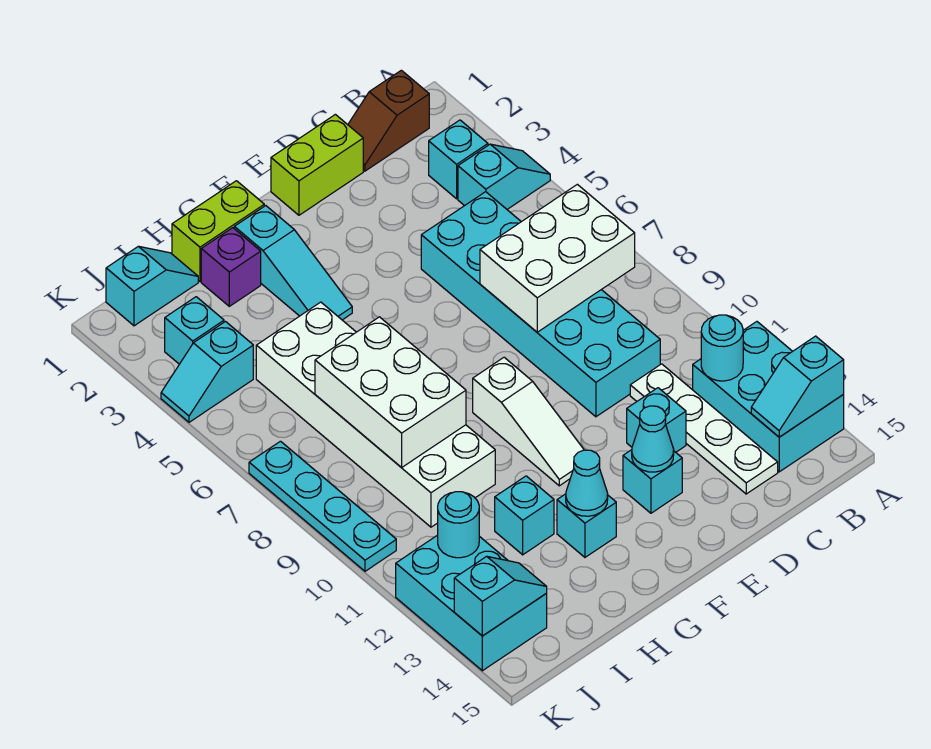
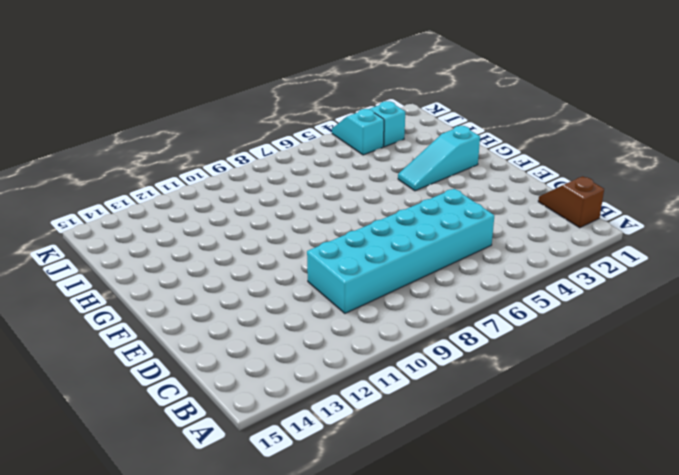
none -> cyan 1x2 slope [458,144,550,209]
none -> cyan 2x3 brick [693,322,844,472]
none -> cyan 1x1 brick [429,120,488,199]

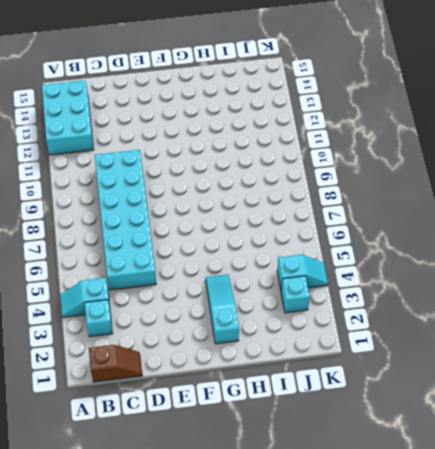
none -> white 1x4 plate [630,364,778,494]
none -> lime 1x2 brick [271,114,363,215]
none -> cyan 1x1 brick [627,388,686,452]

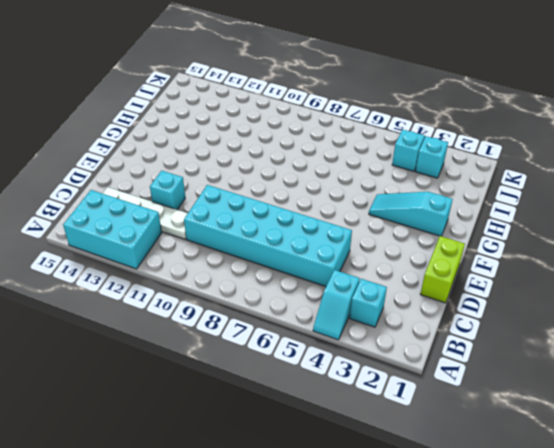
none -> brown 1x2 slope [348,70,429,171]
none -> cyan 1x1 brick [623,450,682,513]
none -> white 1x3 slope [473,357,584,486]

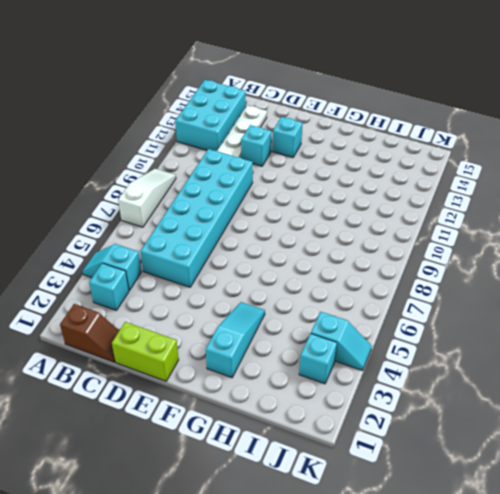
white 1x3 slope [118,169,176,227] -> white 1x3 slope moved to [473,357,584,486]
none -> lime 1x2 brick [172,181,264,282]
none -> cyan 1x1 brick [557,494,616,557]
none -> purple 1x1 brick [201,228,261,306]

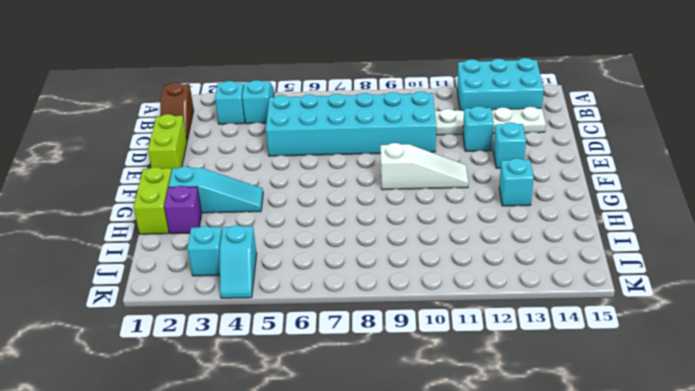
none -> white 2x6 brick [256,302,495,527]
none -> cyan 1x1 brick [495,476,554,555]
none -> cyan 1x2 slope [106,246,198,326]

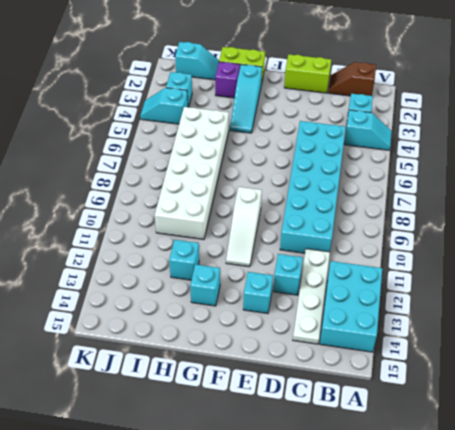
none -> cyan 2x3 brick [396,535,547,671]
none -> cyan 1x4 plate [249,441,396,571]
none -> cyan 1x2 slope [751,336,844,437]

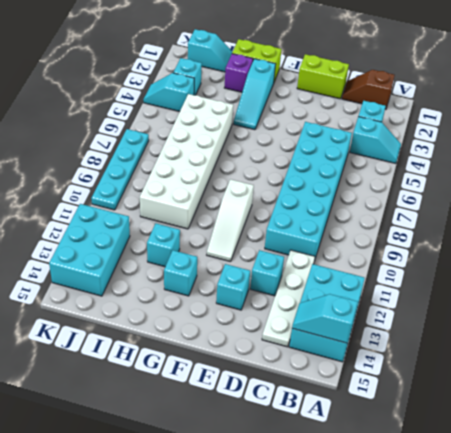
none -> white 2x3 brick [480,184,635,332]
none -> cyan 1x1 round brick [701,315,743,381]
none -> cyan 1x1 cone [632,406,674,472]

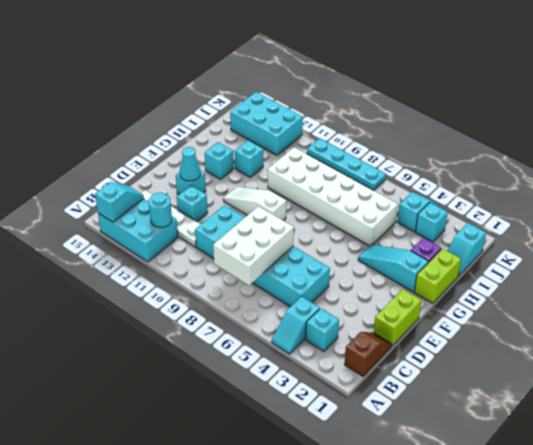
none -> cyan 1x1 cone [566,450,608,516]
none -> white 2x3 brick [315,317,466,468]
none -> cyan 1x1 round brick [438,492,479,558]

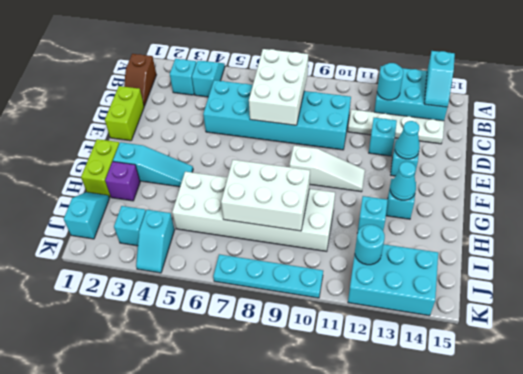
none -> cyan 1x2 slope [454,556,547,636]

